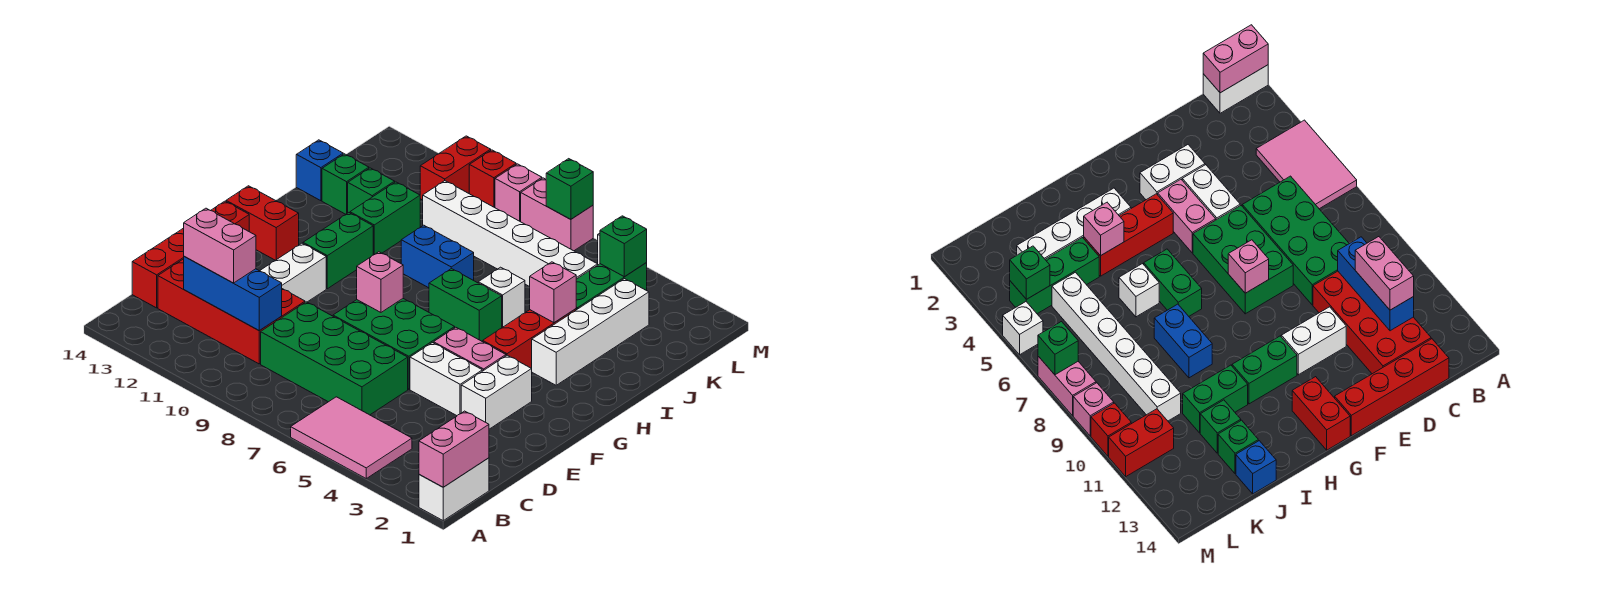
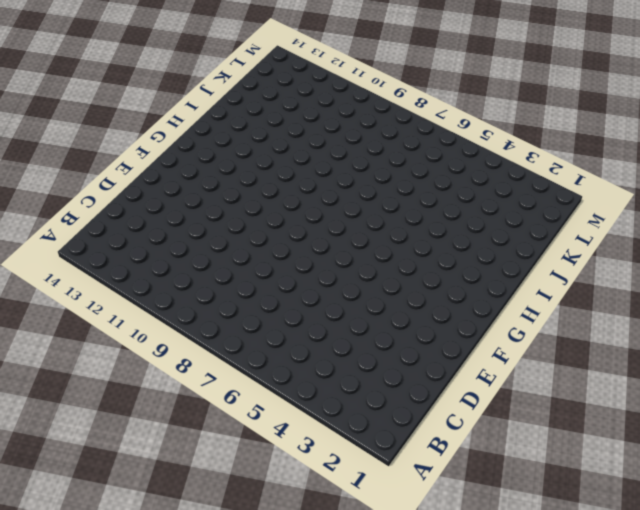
none -> white 1x2 brick [419,458,489,520]
none -> pink 2x3 tile [291,397,412,478]
none -> green 2x4 brick [261,302,408,415]
none -> red 2x4 brick [158,259,305,364]

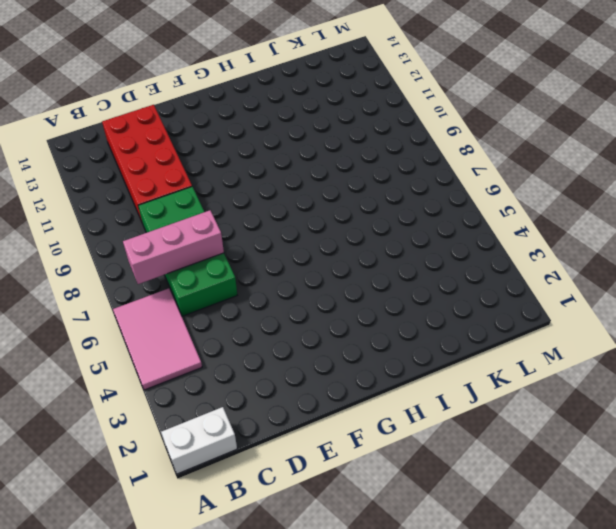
pink 1x3 brick [123,210,224,284] -> none
none -> red 1x4 brick [132,201,249,308]
none -> white 1x2 brick [461,355,532,429]
none -> white 1x2 brick [410,343,482,416]
none -> green 2x3 brick [333,299,455,389]

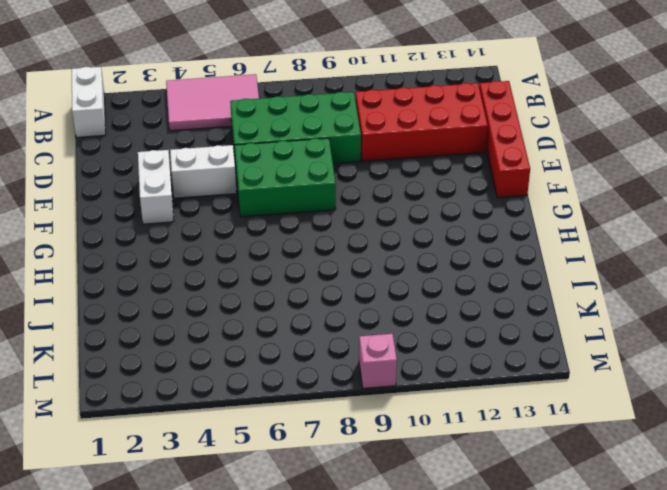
none -> white 1x2 brick [260,243,326,302]
none -> pink 1x2 brick [434,327,506,371]
none -> red 1x3 brick [482,309,576,368]
none -> green 1x2 brick [303,213,373,289]

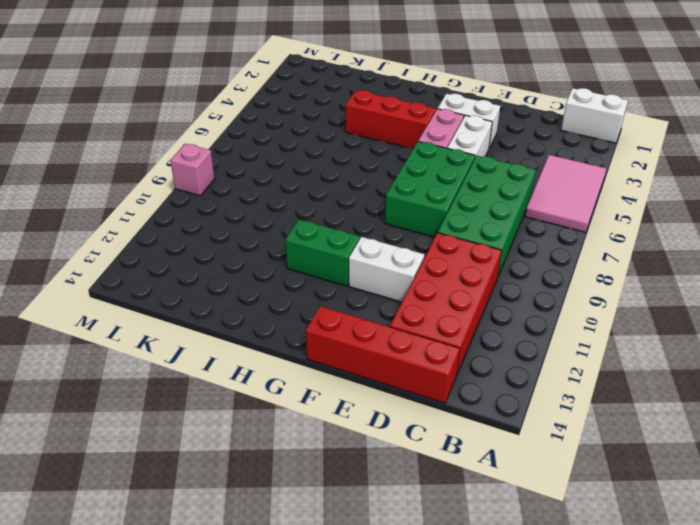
none -> red 1x2 brick [226,186,299,260]
none -> white 1x4 brick [531,279,649,385]
none -> green 1x2 brick [429,269,502,341]
none -> white 1x1 brick [478,267,525,327]

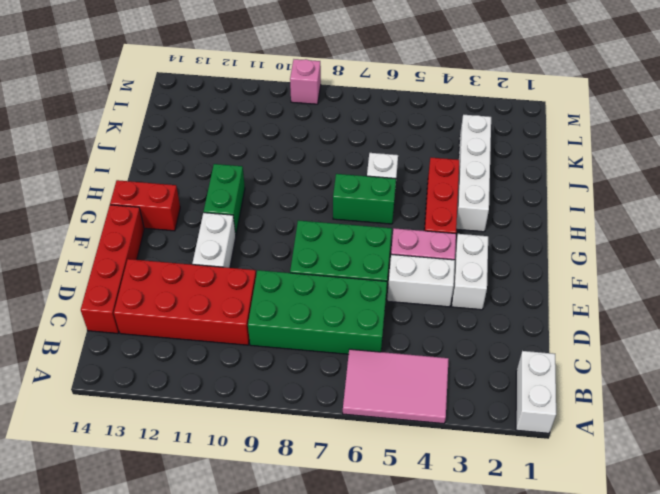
none -> blue 1x2 brick [401,225,474,288]
none -> green 1x2 brick [350,182,420,255]
none -> green 1x3 brick [576,263,647,310]
none -> green 1x1 brick [348,168,395,213]

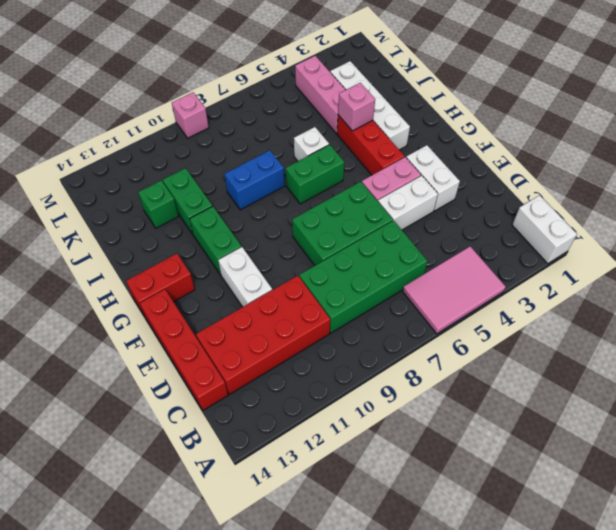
pink 1x3 brick [295,56,346,134] -> green 1x3 brick [576,263,647,310]
none -> green 1x1 brick [322,154,369,214]
none -> blue 1x1 brick [296,140,343,201]
none -> white 1x6 brick [423,181,598,287]
none -> red 1x2 brick [420,136,491,200]

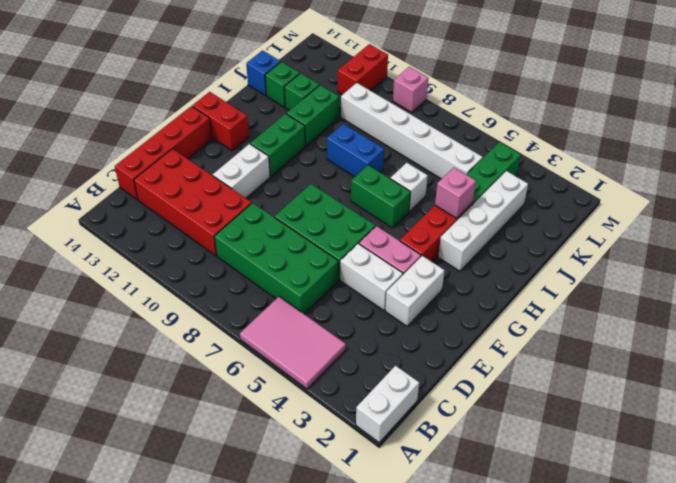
none -> white 1x1 brick [1003,302,1043,355]
none -> pink 1x2 brick [521,178,593,251]
none -> red 1x1 brick [469,150,516,208]
none -> pink 1x2 brick [419,411,489,487]

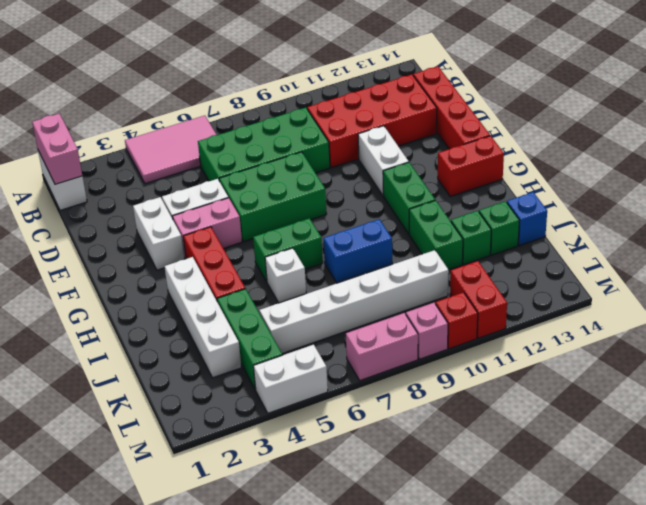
white 1x2 brick [253,345,328,413] -> white 1x1 brick [1003,302,1043,355]
none -> blue 1x3 brick [184,257,282,331]
none -> pink 1x1 brick [357,252,403,312]
none -> pink 1x1 brick [530,262,576,323]
none -> green 1x1 brick [600,216,647,277]

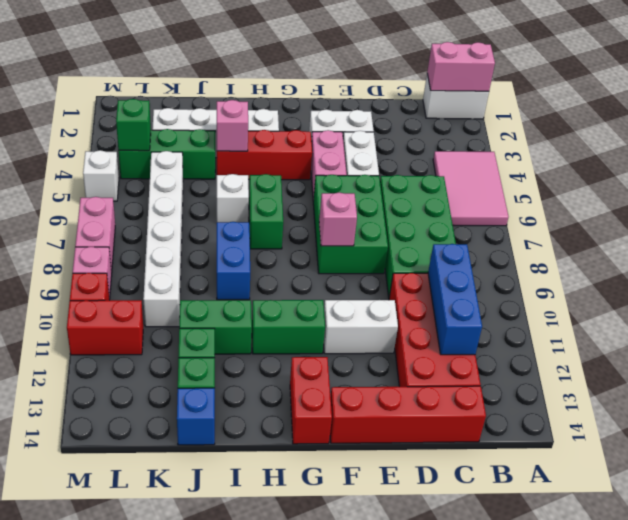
none -> green 1x1 brick [546,159,593,219]
none -> pink 1x2 brick [184,208,256,283]

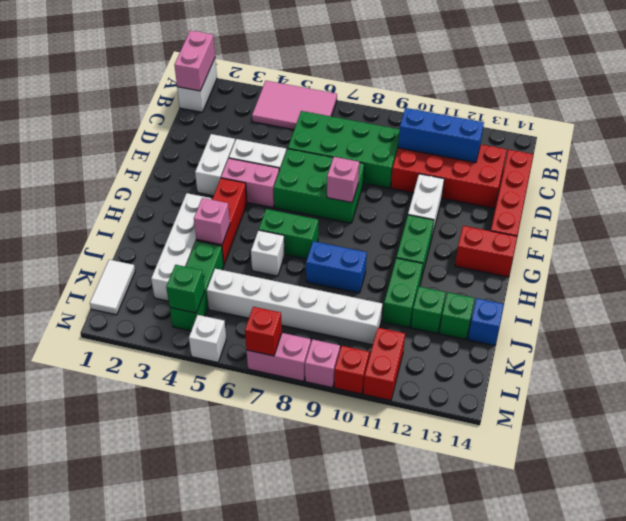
white 1x2 tile [90,260,135,315] -> none
red 1x1 brick [245,307,282,356] -> green 1x1 brick [546,159,593,219]
none -> pink 1x2 brick [184,208,256,283]

